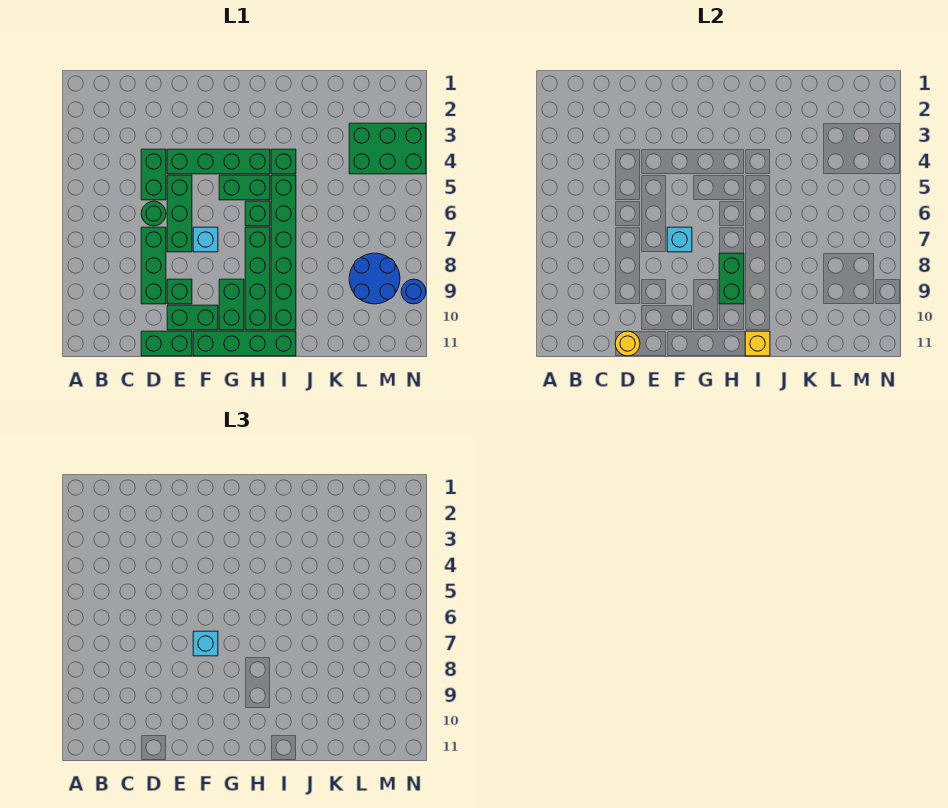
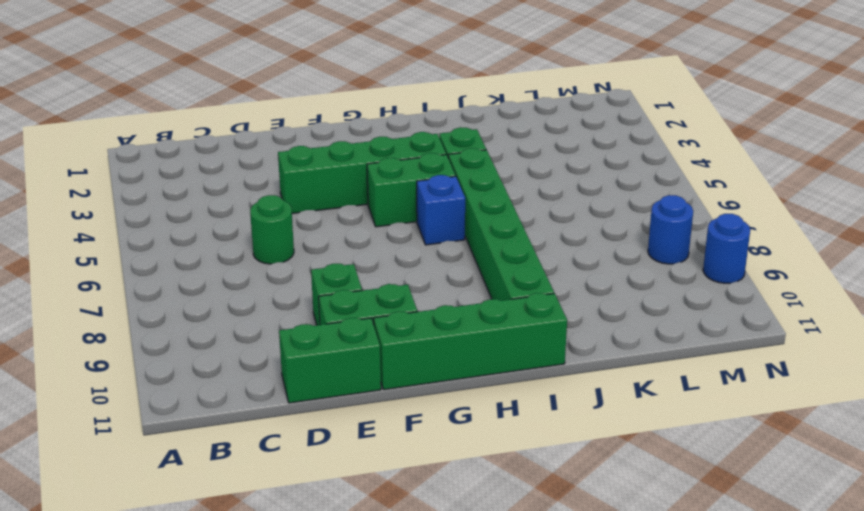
blue 1x1 brick [417,175,465,245] -> green 1x1 brick [245,201,270,226]
blue 1x1 round brick [648,195,693,264] -> blue 2x2 round brick [349,253,400,304]
none -> green 1x2 brick [141,149,166,200]
none -> green 1x3 brick [141,227,166,304]
none -> green 1x3 brick [167,175,192,252]

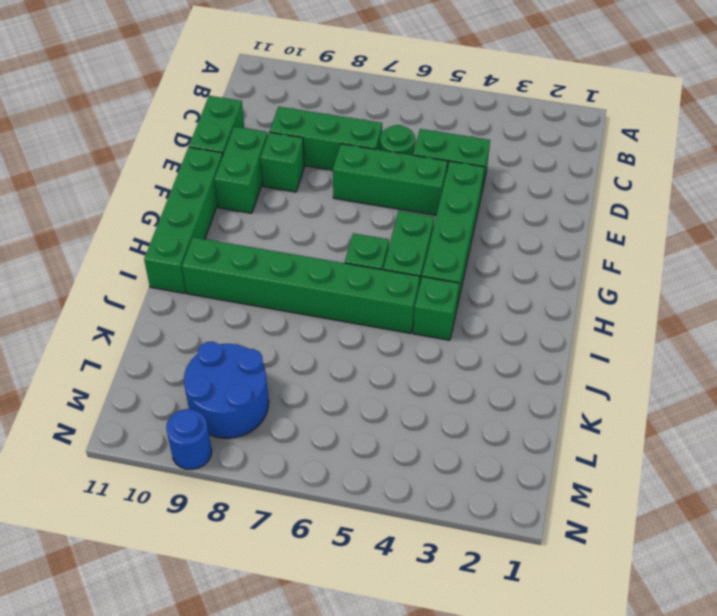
none -> cyan 1x1 brick [193,227,218,252]
none -> green 1x2 brick [219,279,244,330]
none -> green 1x4 brick [245,227,270,330]

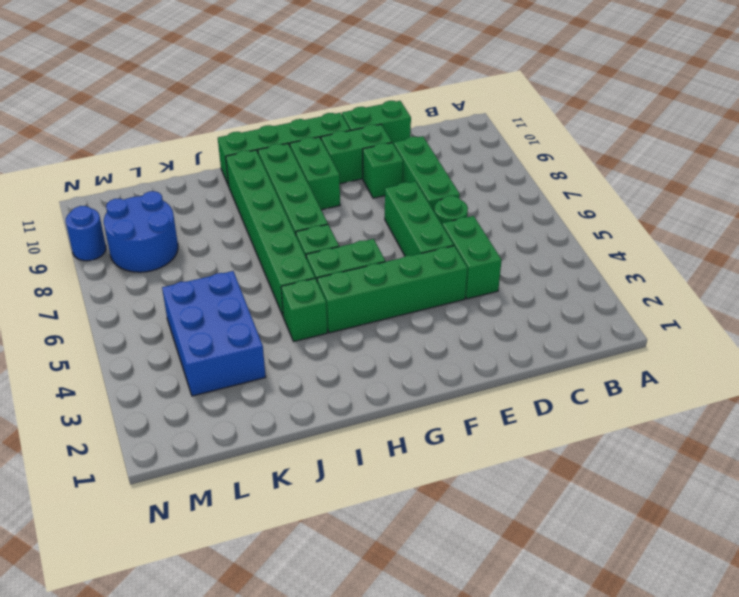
blue 2x3 brick [162,271,266,396] -> green 2x3 brick [349,123,426,174]
none -> cyan 1x1 brick [193,227,218,252]
none -> yellow 1x1 round brick [615,331,640,356]
none -> cyan 1x1 brick [667,227,692,252]

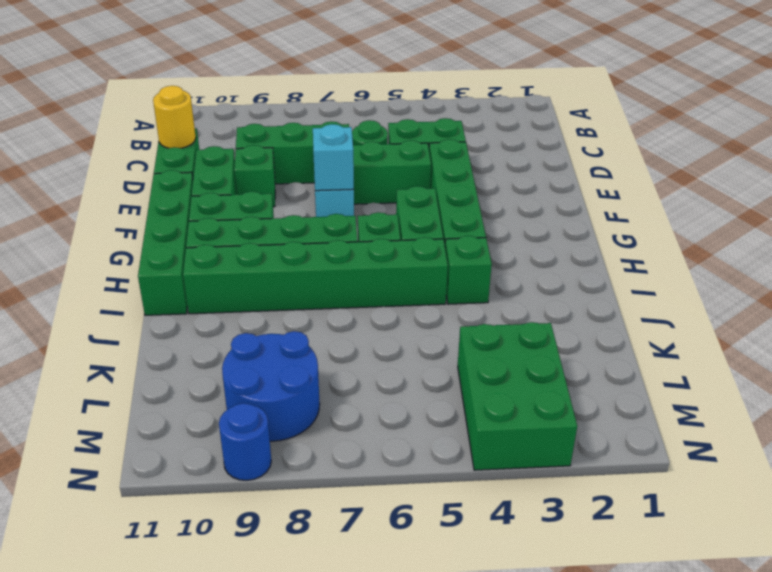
none -> green 1x2 brick [719,253,744,304]
none -> yellow 1x1 brick [745,331,770,356]
none -> cyan 1x1 brick [193,631,218,656]

